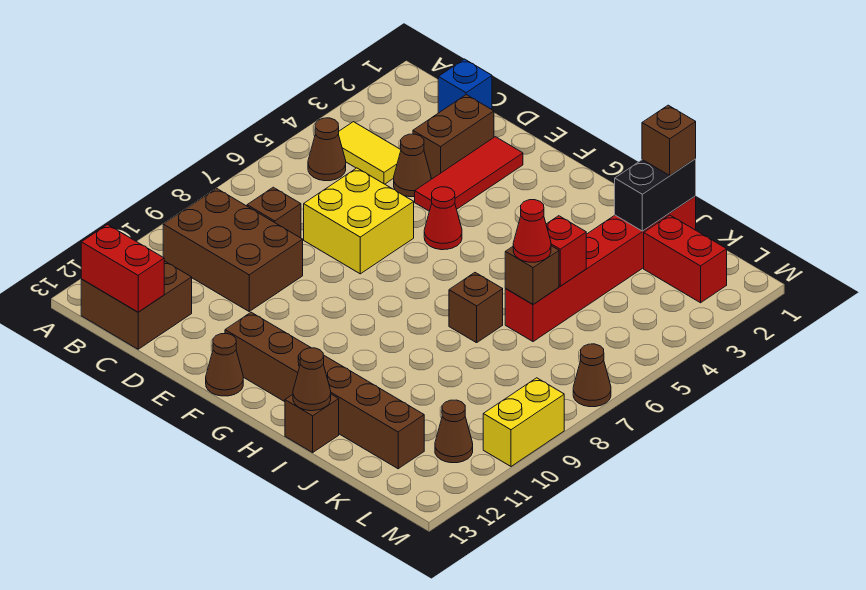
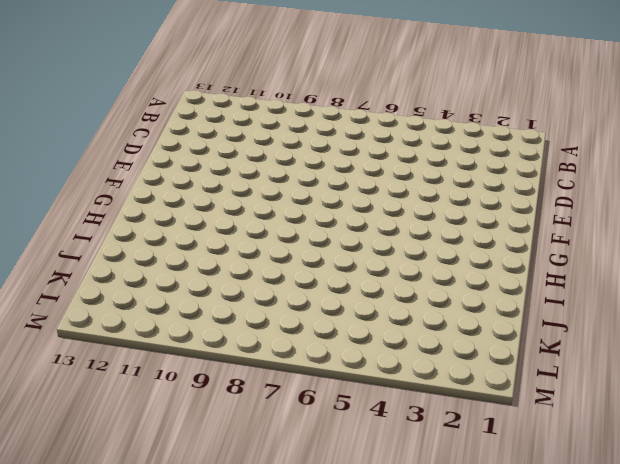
none -> yellow 1x2 tile [339,122,401,184]
none -> brown 1x1 cone [308,118,346,181]
none -> brown 2x3 brick [163,189,303,311]

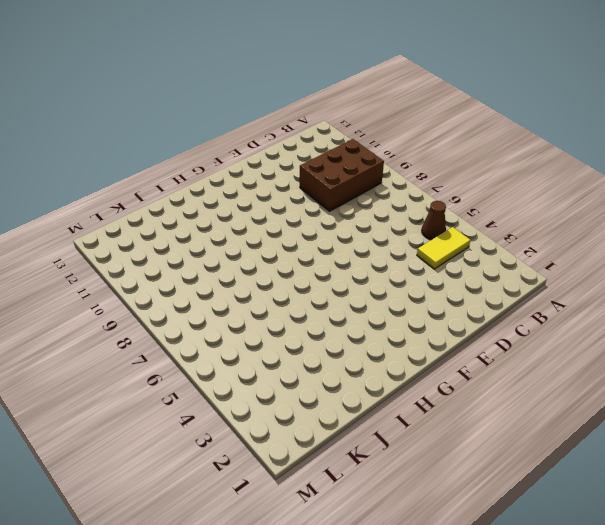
none -> brown 2x2 brick [81,261,192,349]
none -> blue 1x1 brick [438,59,492,113]
none -> brown 1x1 brick [247,187,301,238]

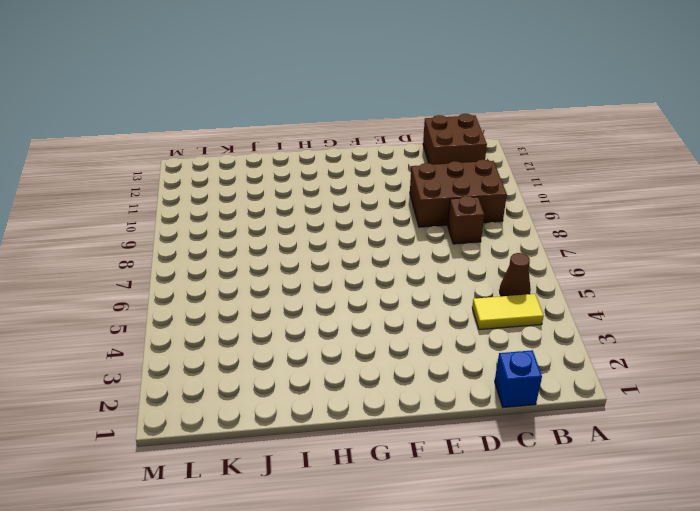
none -> brown 1x2 brick [413,95,494,179]
none -> brown 1x1 cone [394,134,431,197]
none -> yellow 2x2 brick [304,168,414,274]

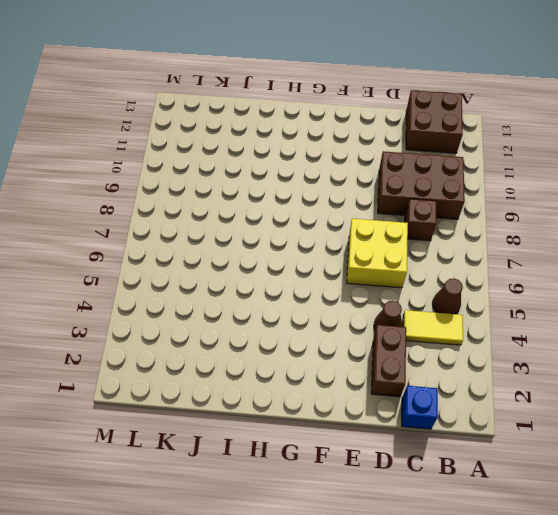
none -> red 1x3 tile [415,137,523,211]
none -> red 1x1 cone [424,187,462,250]
none -> brown 1x6 brick [225,312,424,469]

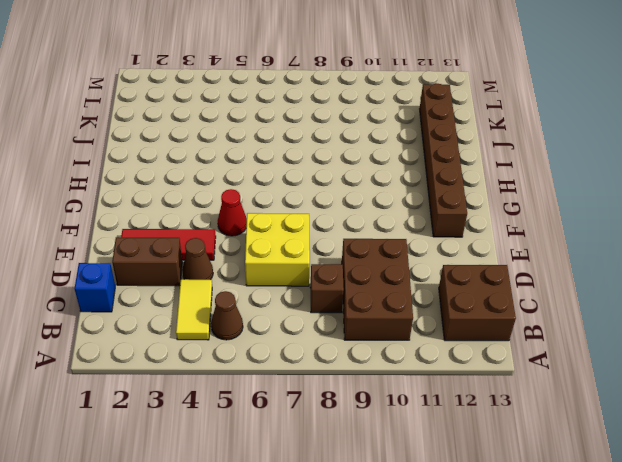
none -> brown 1x1 cone [206,334,243,396]
none -> brown 1x1 brick [449,273,503,343]
none -> brown 1x1 brick [285,394,339,453]

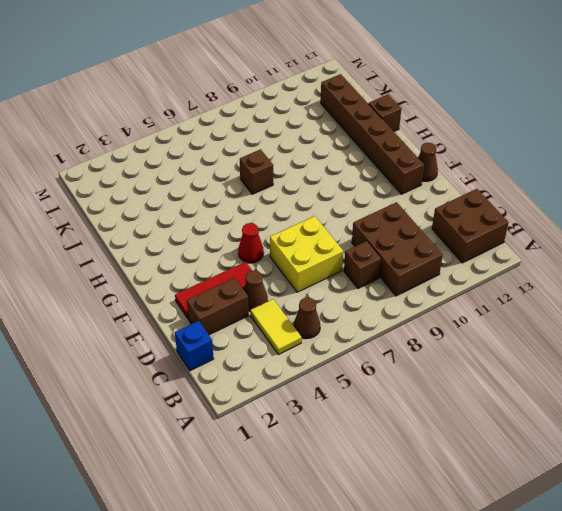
none -> red 1x6 brick [505,196,696,342]
none -> red 1x2 brick [644,215,727,303]
none -> brown 1x1 cone [435,400,473,463]

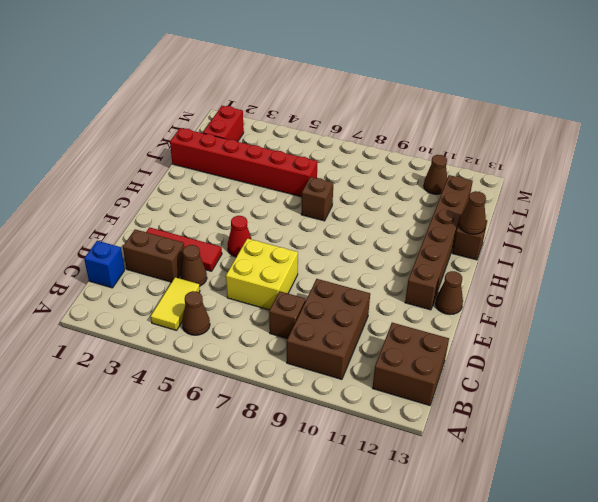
none -> brown 1x1 cone [573,344,611,407]
none -> yellow 1x2 brick [483,378,564,466]
none -> red 1x2 brick [81,225,164,312]

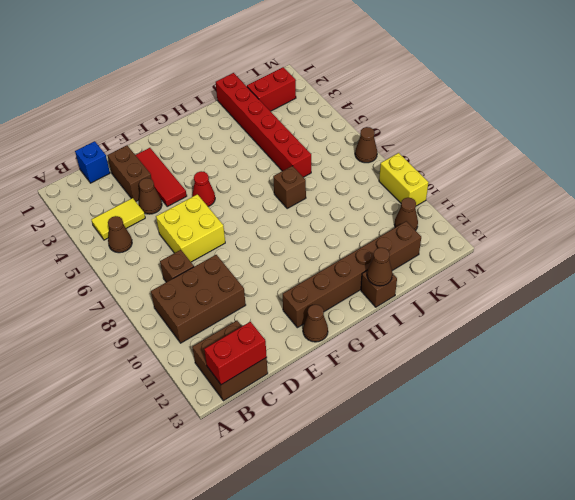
none -> black 1x2 brick [615,159,696,231]
none -> red 1x1 brick [546,216,586,286]
none -> brown 1x1 brick [505,246,559,304]

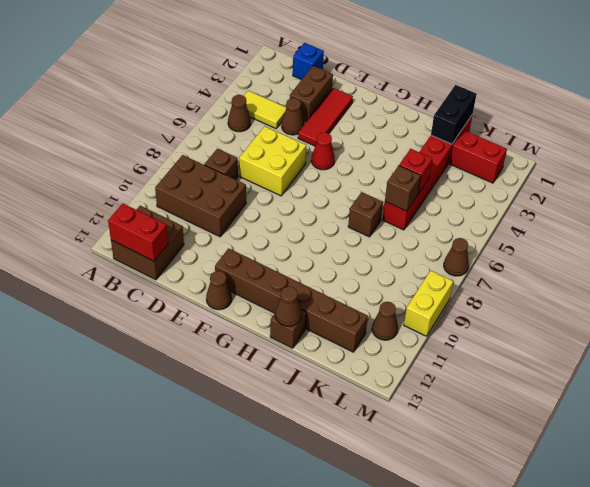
none -> brown 1x1 brick [642,105,696,175]
none -> red 1x1 cone [513,200,551,262]

